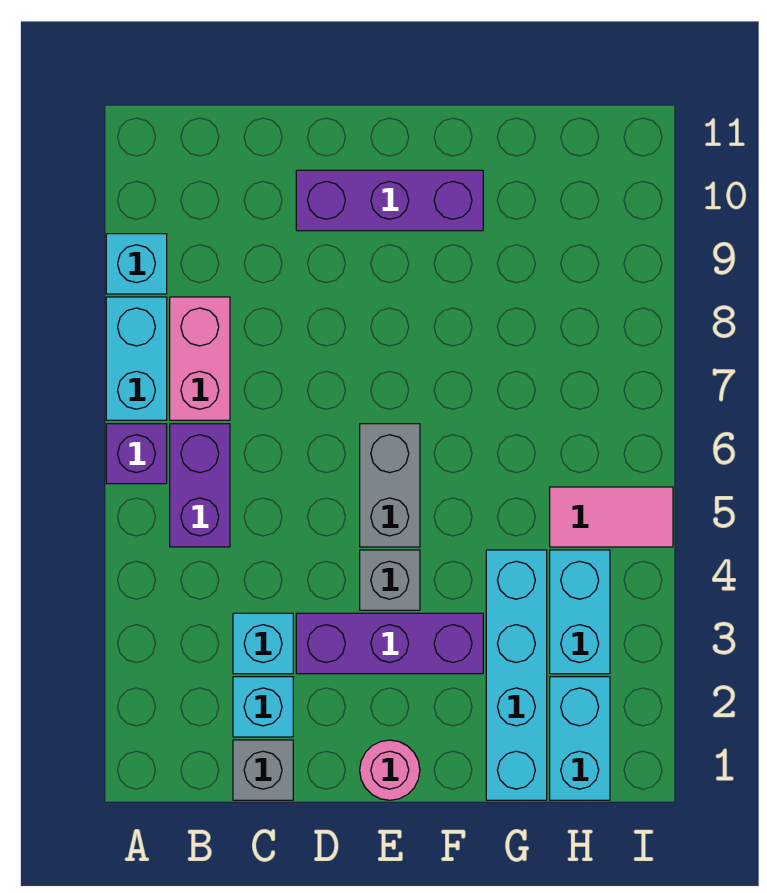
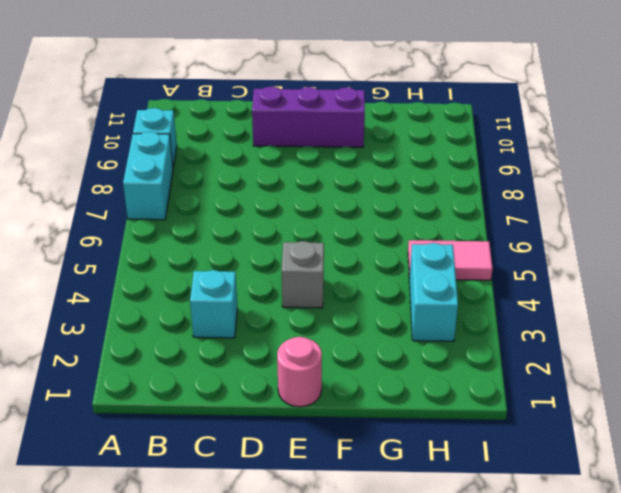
none -> purple 1x1 brick [106,424,167,484]
none -> purple 1x2 brick [170,424,230,547]
none -> pink 1x2 brick [170,297,230,420]

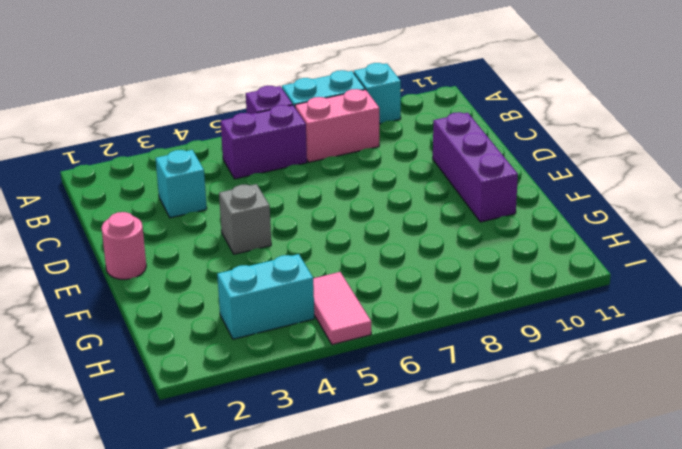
none -> grey 1x1 brick [233,740,293,800]
none -> cyan 1x1 brick [233,677,293,737]
none -> purple 1x3 brick [296,613,483,674]

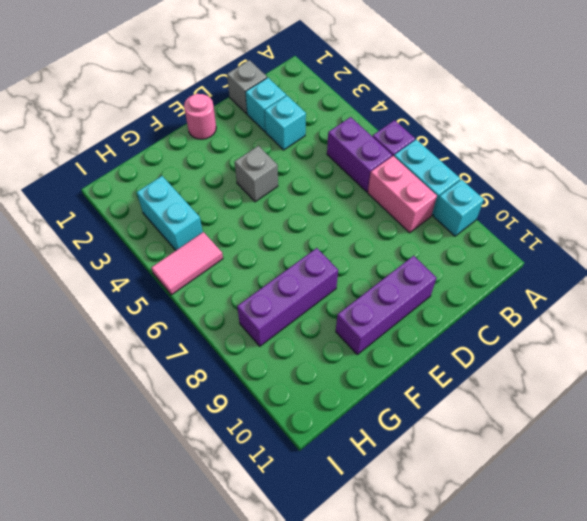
purple 1x3 brick [237,248,338,346] -> purple 1x3 brick moved to [296,613,483,674]
none -> grey 1x2 brick [360,424,420,547]
none -> cyan 1x4 brick [486,550,547,800]
none -> cyan 1x2 brick [550,677,610,800]

